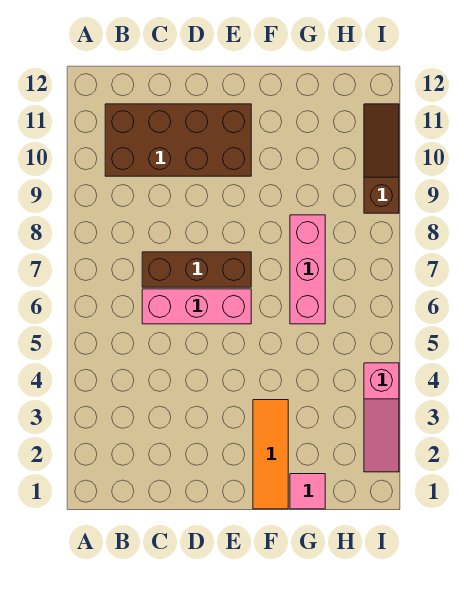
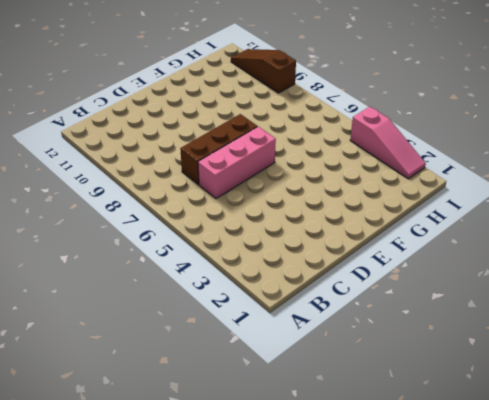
none -> brown 2x4 brick [105,104,251,176]
none -> orange 1x3 tile [253,400,288,509]

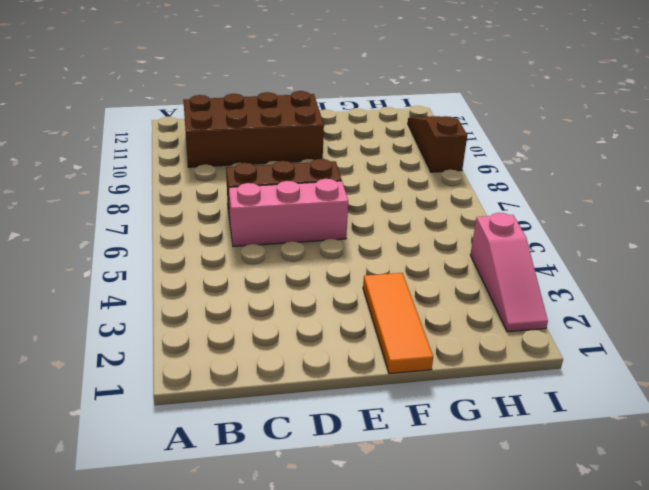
none -> pink 1x1 tile [290,474,325,509]
none -> pink 1x3 brick [290,215,325,324]

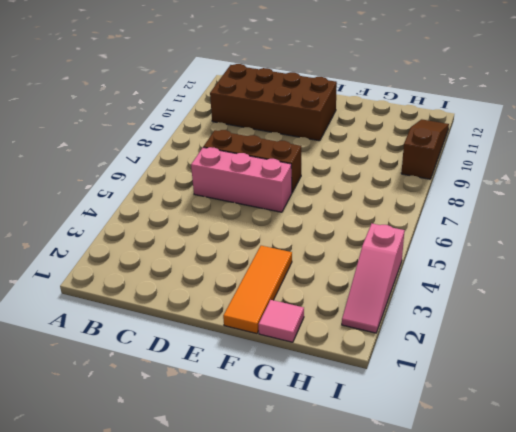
none -> pink 1x3 brick [290,215,325,324]

